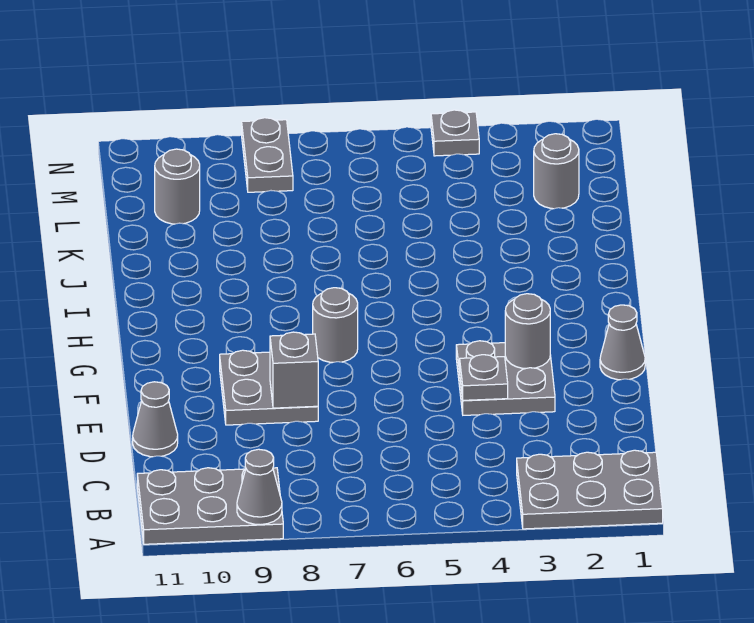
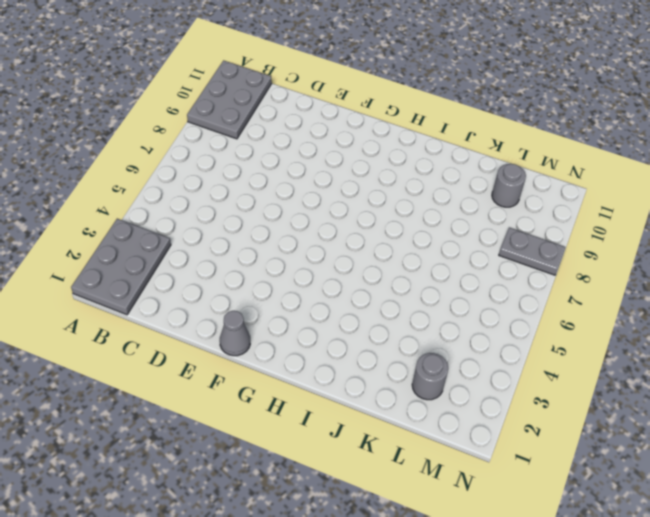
none -> grey 1x1 cone [133,382,178,457]
none -> grey 2x2 plate [456,341,555,415]
none -> grey 2x2 plate [220,350,318,425]

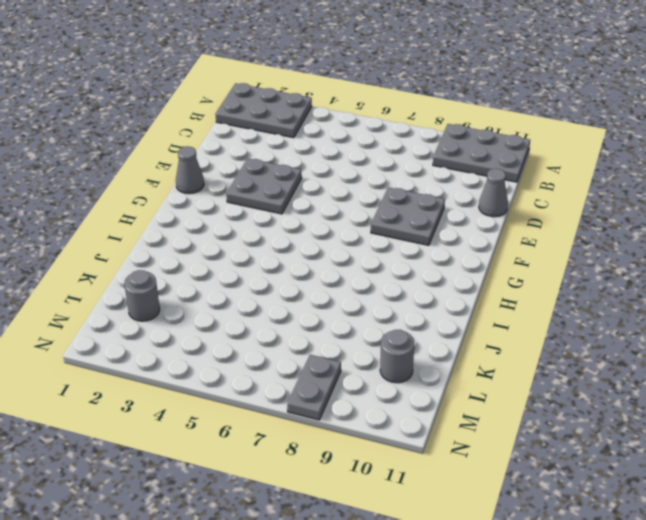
none -> grey 1x1 round brick [313,288,358,362]
none -> grey 1x1 plate [431,110,479,156]
none -> grey 1x1 cone [237,449,282,525]

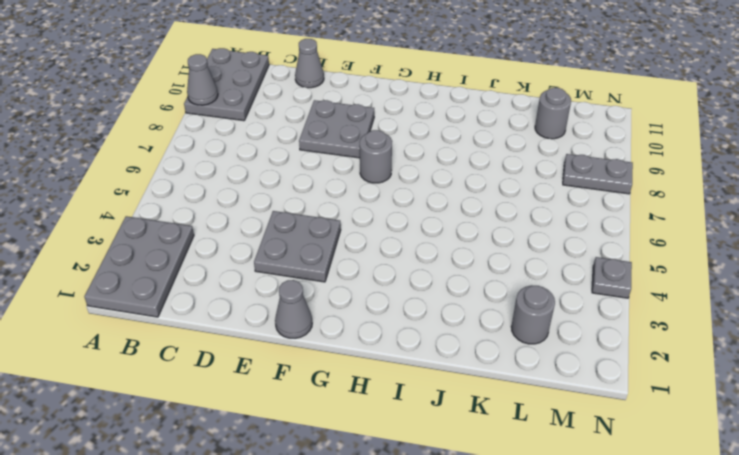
none -> grey 1x1 plate [460,355,508,400]
none -> grey 1x1 brick [270,332,318,408]
none -> grey 1x1 round brick [505,294,550,369]

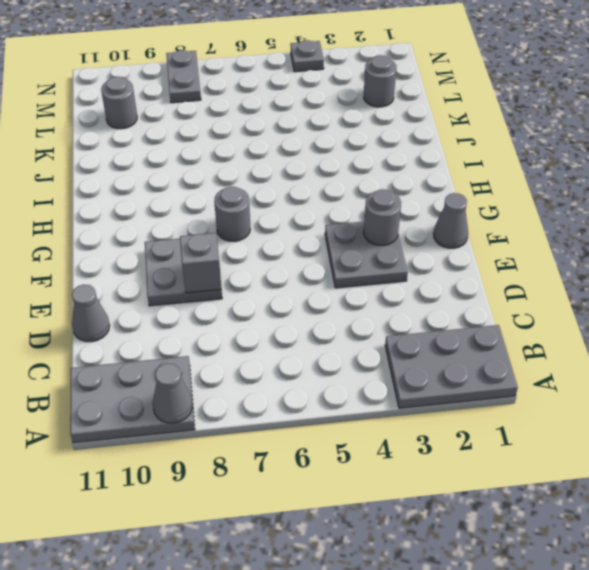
none -> grey 1x1 plate [460,355,508,400]

